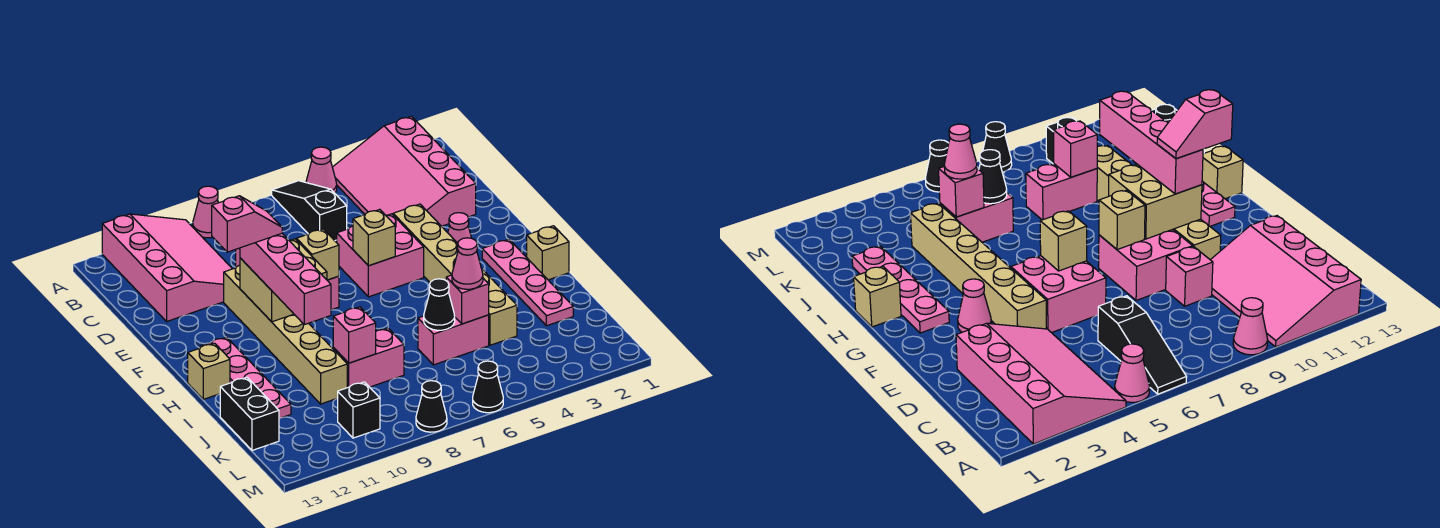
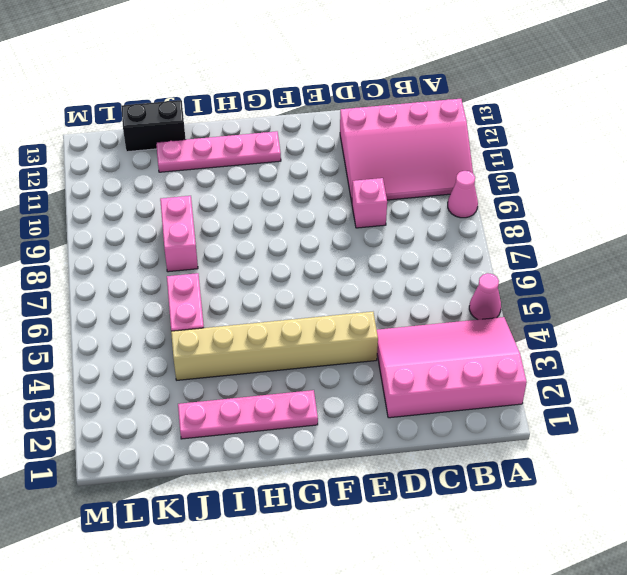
none -> black 1x3 slope [272,181,347,241]
none -> pink 2x2 brick [337,214,424,297]
none -> pink 2x2 brick [1099,229,1193,301]
none -> tan 1x6 brick [224,265,347,404]

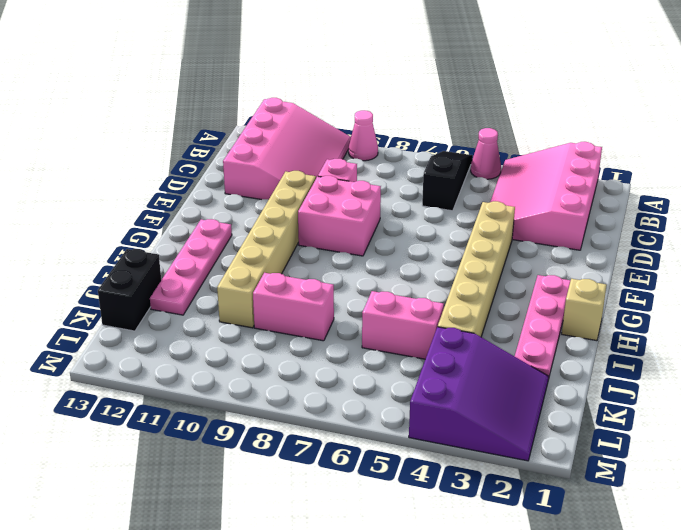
purple 3x3 slope [409,327,549,461] -> none
none -> pink 2x2 brick [337,214,424,297]
none -> pink 1x1 cone [448,213,471,243]
none -> tan 1x1 brick [188,343,230,399]
none -> black 1x1 brick [338,382,380,438]

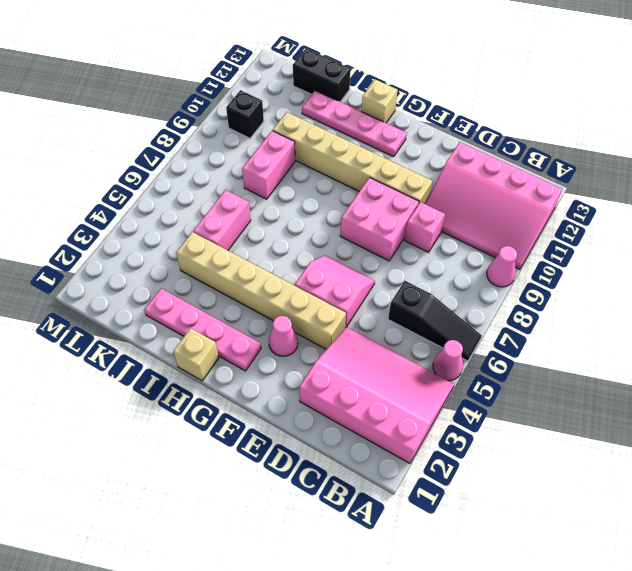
pink 2x2 slope [295,255,375,328] -> pink 2x2 brick [337,214,424,297]
none -> black 1x1 cone [473,361,503,413]
none -> black 1x1 cone [416,381,447,432]
none -> tan 1x1 brick [353,209,395,266]
none -> tan 1x1 brick [297,229,339,280]

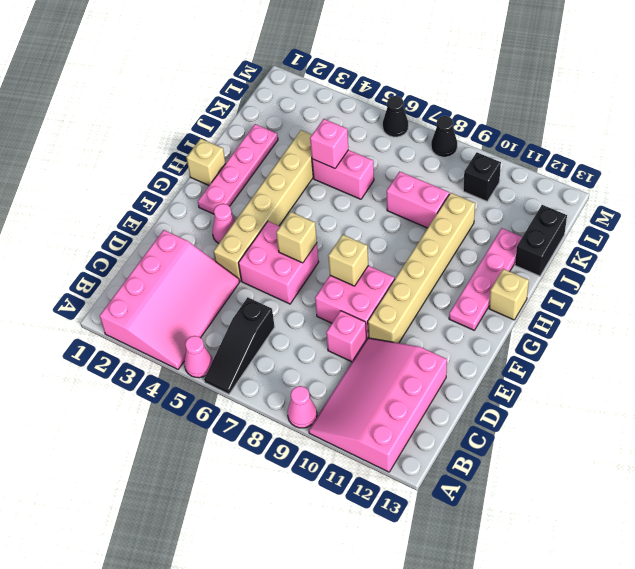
none -> tan 2x2 brick [240,239,327,322]
none -> black 1x1 cone [424,279,455,330]
none -> pink 1x1 brick [333,307,376,363]
none -> pink 1x4 brick [240,234,331,325]

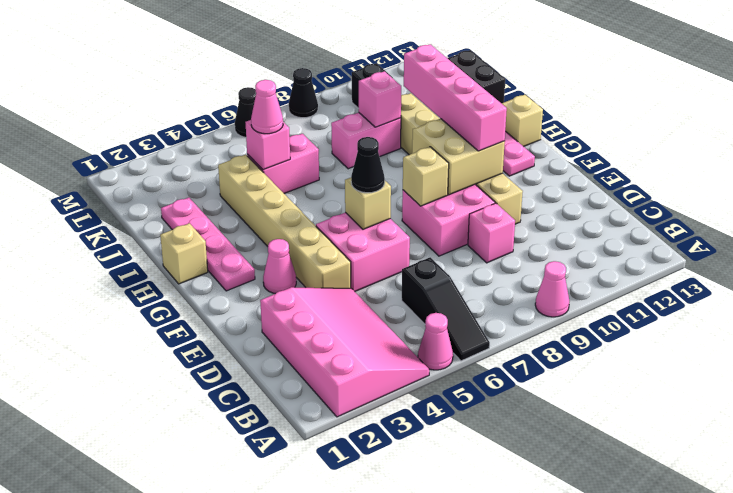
black 1x1 cone [351,137,385,193] -> black 1x1 cone moved to [424,279,455,330]
none -> pink 3x4 slope [102,214,232,321]
none -> pink 1x2 slope [212,196,282,252]

